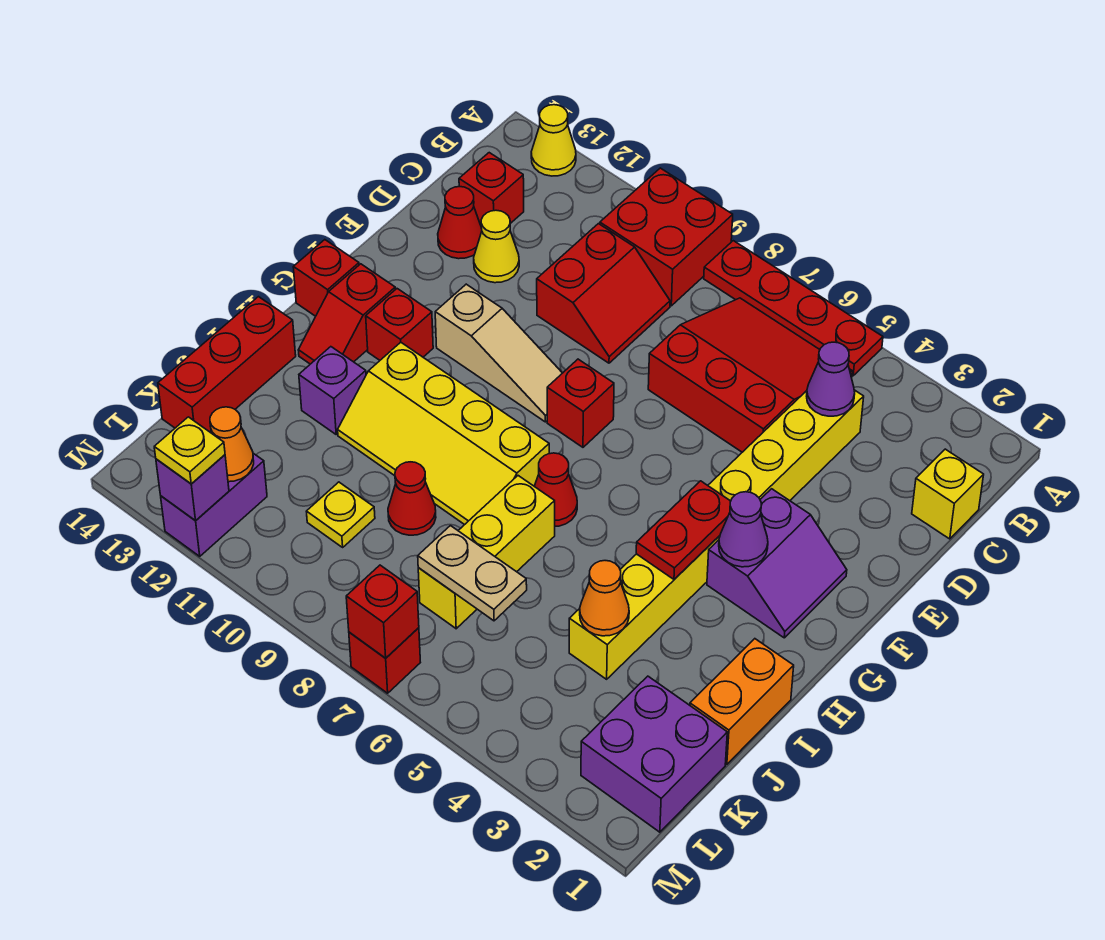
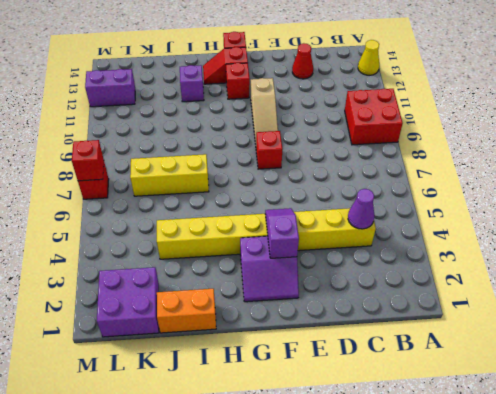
purple 1x2 slope [265,208,299,258] -> none
none -> red 1x4 plate [704,241,883,376]
none -> red 3x3 slope [648,298,852,452]
none -> yellow 1x1 brick [912,449,984,539]
none -> red 2x2 slope [537,224,670,363]

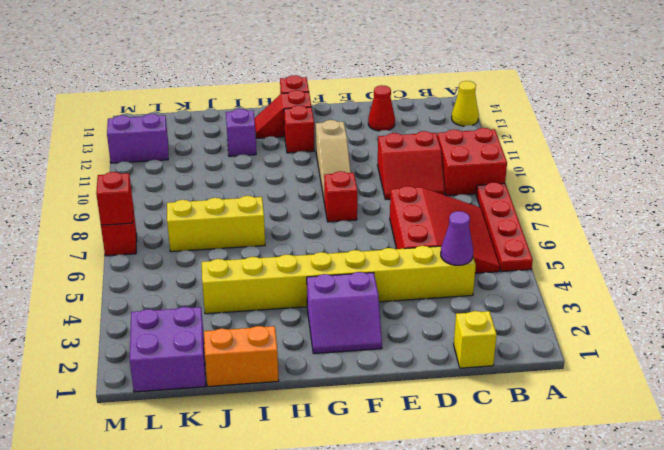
none -> red 1x1 brick [459,153,524,225]
none -> yellow 1x1 cone [474,210,519,283]
none -> red 1x1 cone [534,453,577,526]
none -> yellow 2x4 slope [338,342,549,525]

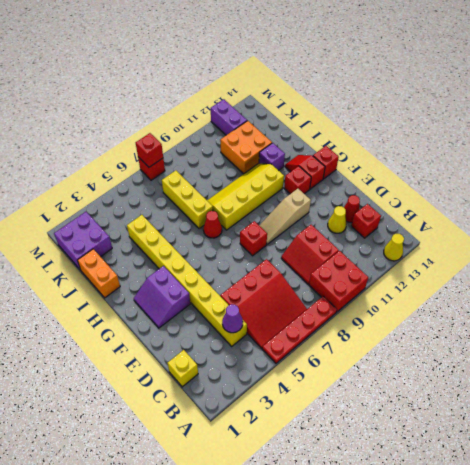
orange 2x2 brick [220,121,272,174] -> none
none -> red 1x3 brick [158,297,296,432]
none -> red 1x1 cone [388,462,436,535]
none -> yellow 1x1 plate [306,482,375,547]
none -> purple 1x1 cone [719,492,768,567]

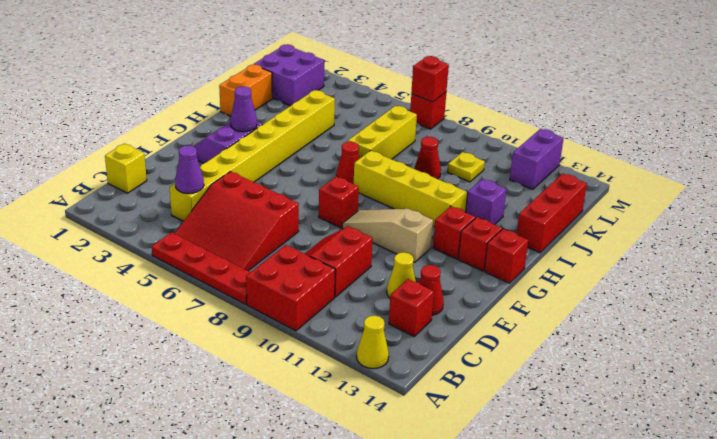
none -> red 1x2 plate [636,481,731,579]
none -> orange 1x1 cone [580,561,629,636]
none -> tan 1x2 plate [418,526,527,621]
none -> orange 1x1 cone [210,407,254,482]

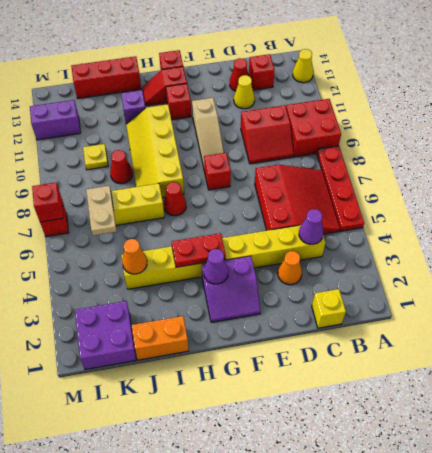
orange 1x1 cone [278,251,302,285] -> orange 1x1 cone moved to [210,407,254,482]
none -> purple 1x1 brick [156,455,229,521]
none -> yellow 1x1 plate [154,417,225,484]

